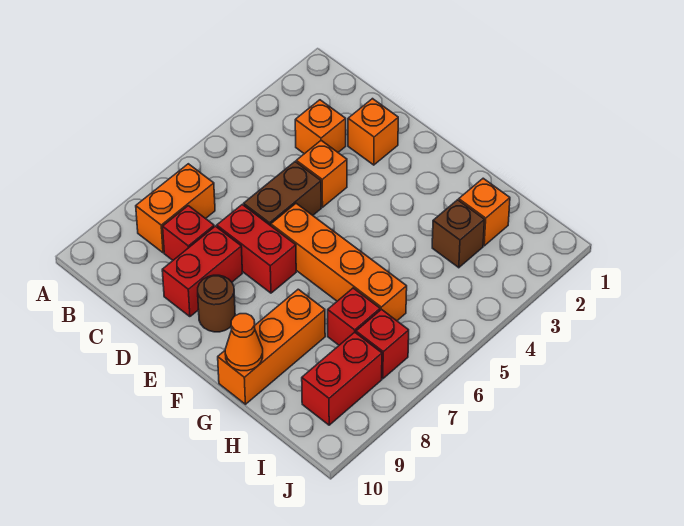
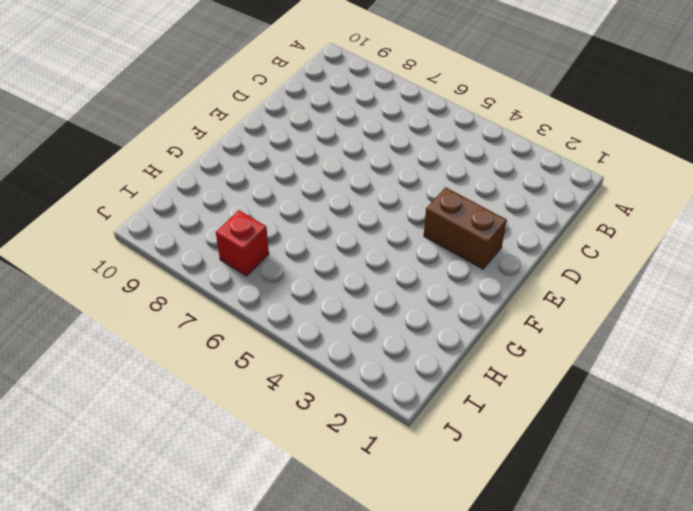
brown 1x2 brick [424,187,507,269] -> brown 1x2 brick moved to [244,162,321,226]
none -> orange 1x2 brick [136,164,215,253]
none -> orange 1x1 brick [295,100,346,154]
none -> red 1x1 brick [163,206,214,260]

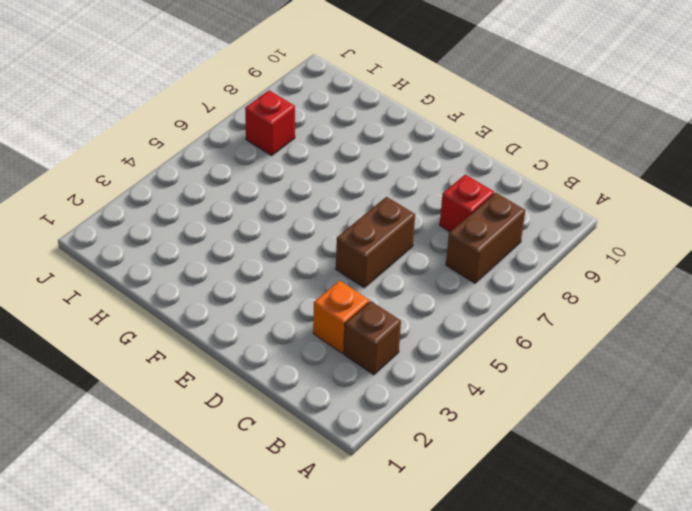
brown 1x1 brick [344,301,401,375] -> brown 1x1 brick moved to [432,200,484,268]
brown 1x2 brick [446,193,525,283] -> orange 1x2 brick [136,164,215,253]
none -> orange 1x1 brick [348,99,398,165]
none -> orange 1x1 brick [296,140,347,207]
none -> red 1x2 brick [217,205,296,293]

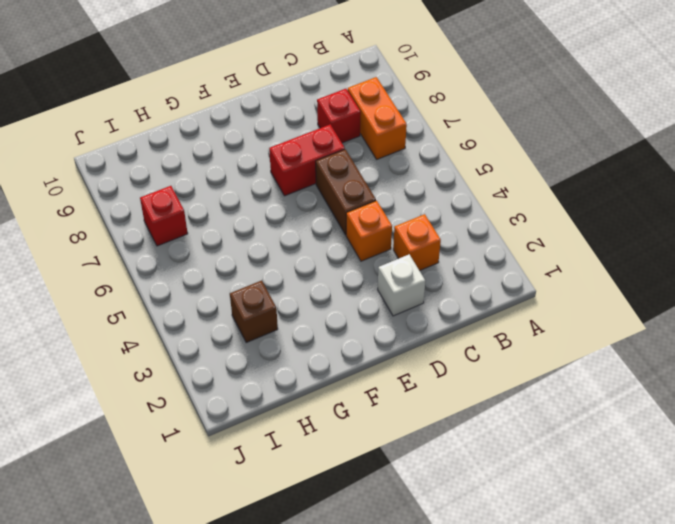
white 1x1 brick [378,254,425,316] -> orange 1x1 brick [348,99,398,165]
none -> red 1x2 brick [162,226,242,317]
none -> orange 1x4 brick [271,203,407,321]
none -> brown 1x1 round brick [198,275,235,332]

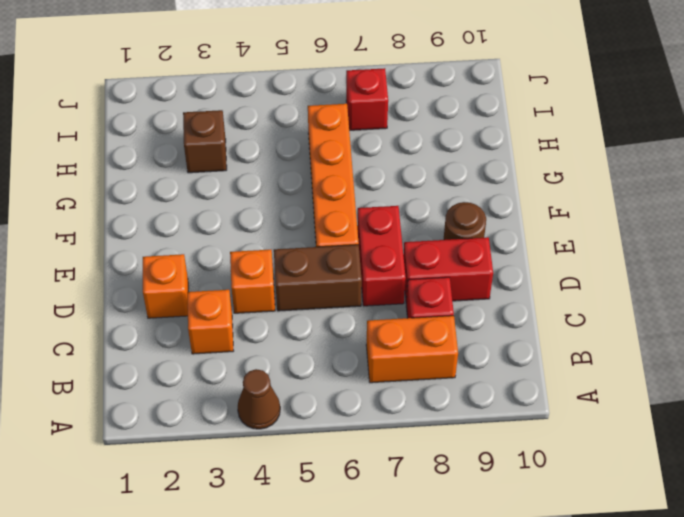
brown 1x1 cone [238,369,280,429] -> none
none -> orange 1x3 brick [218,289,325,404]
none -> orange 1x1 brick [459,178,510,246]
none -> red 1x1 brick [328,288,380,345]

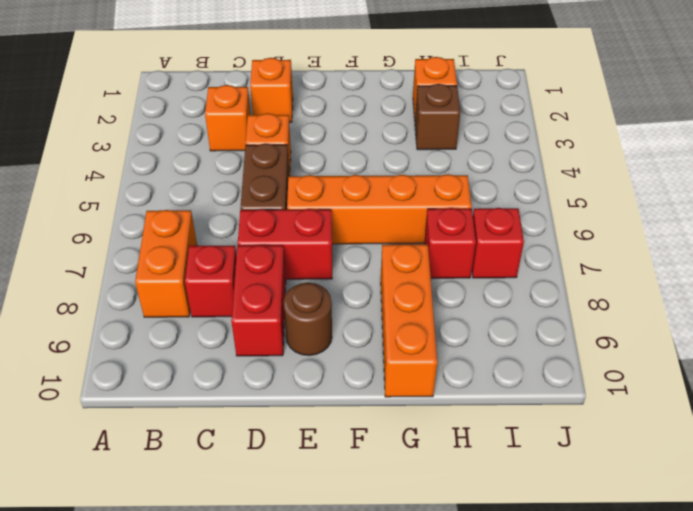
none -> red 1x2 brick [302,332,382,425]
none -> orange 1x1 cone [225,314,263,371]

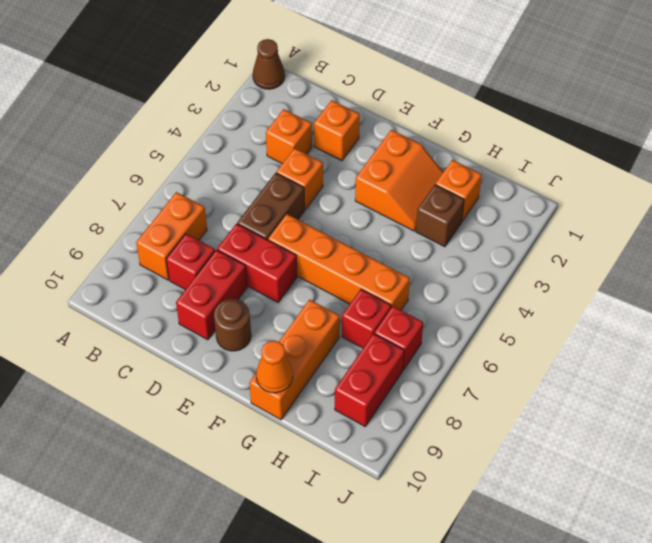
brown 1x1 cone [253,39,285,89] -> none
orange 2x2 slope [355,130,443,231] -> none

